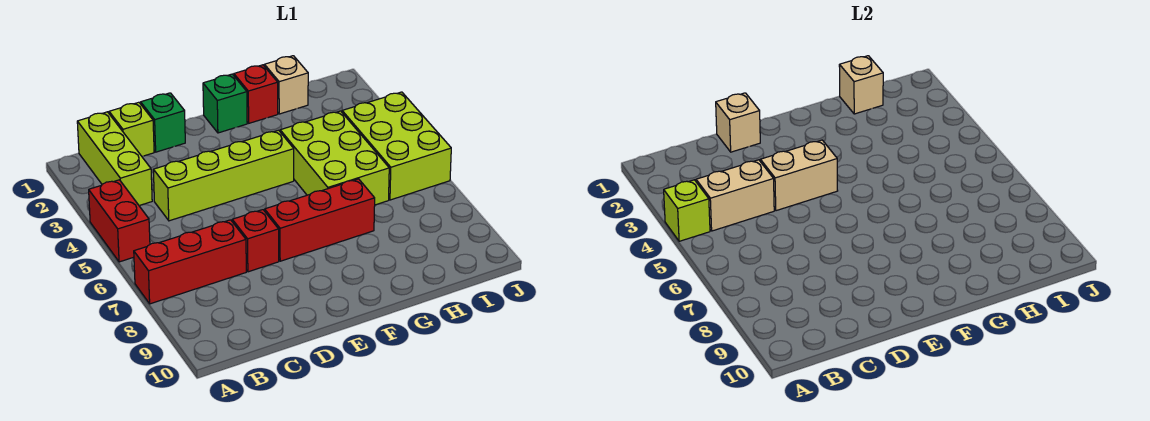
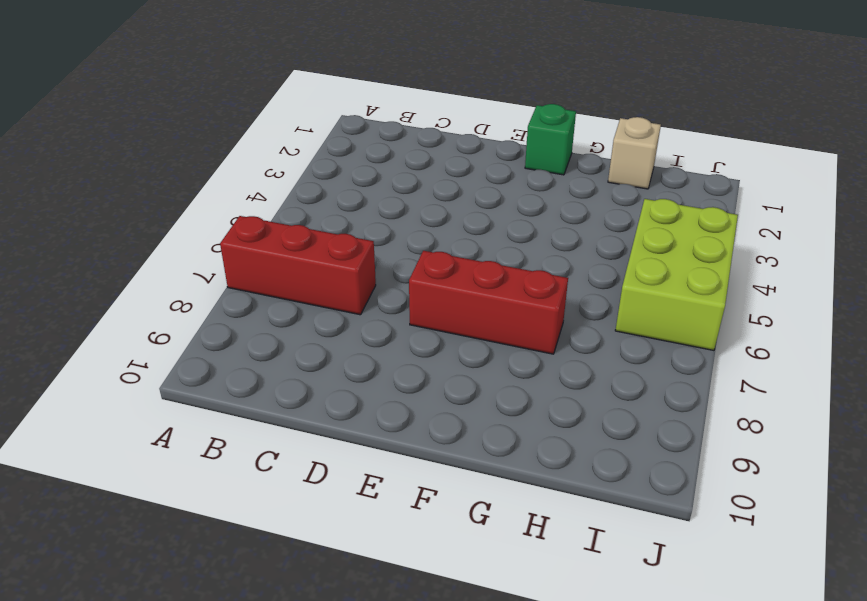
none -> red 1x2 brick [89,180,150,262]
none -> lime 1x3 brick [77,112,152,206]
none -> lime 1x1 brick [109,102,154,156]

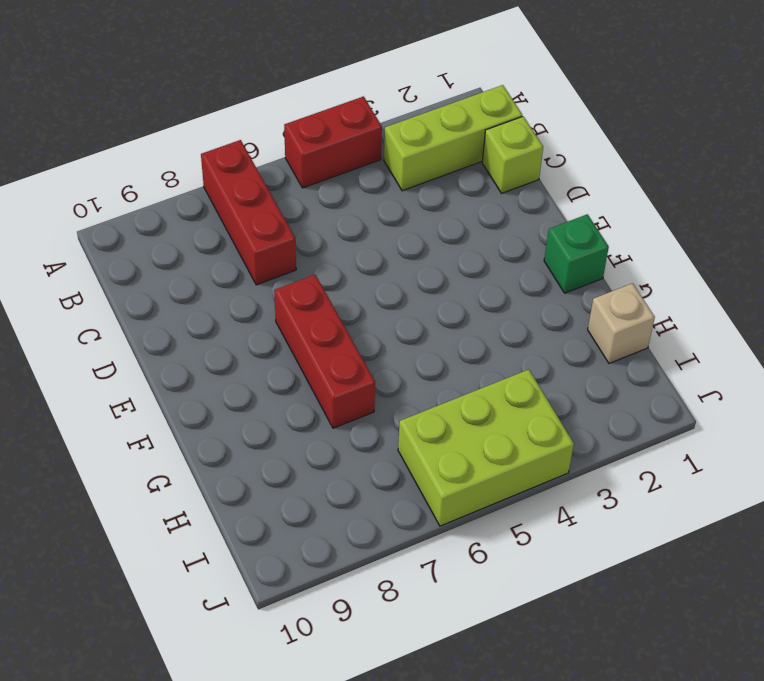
none -> lime 1x4 brick [153,130,294,221]
none -> green 1x1 brick [141,93,185,152]
none -> red 1x1 brick [232,210,279,272]

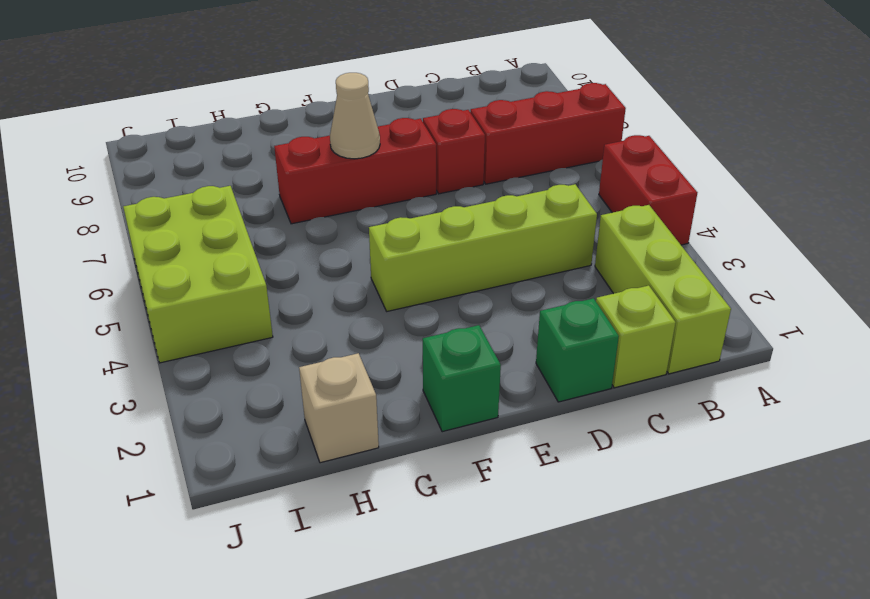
tan 1x1 cone [330,73,380,159] -> none
none -> red 1x1 brick [234,65,278,123]
none -> lime 2x3 brick [280,111,389,205]
none -> lime 1x1 brick [664,180,710,241]

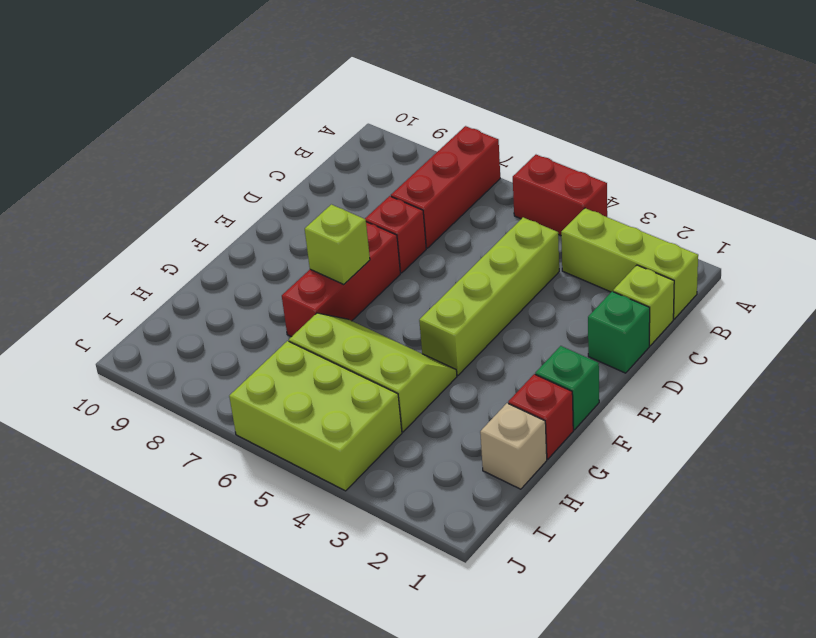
lime 1x1 brick [305,204,370,284] -> lime 1x1 brick moved to [664,180,710,241]
lime 2x3 slope [289,313,457,432] -> lime 2x3 brick [280,111,389,205]
none -> tan 1x2 brick [696,160,774,231]
none -> tan 1x1 brick [716,93,760,152]
none -> tan 1x2 brick [760,140,838,211]

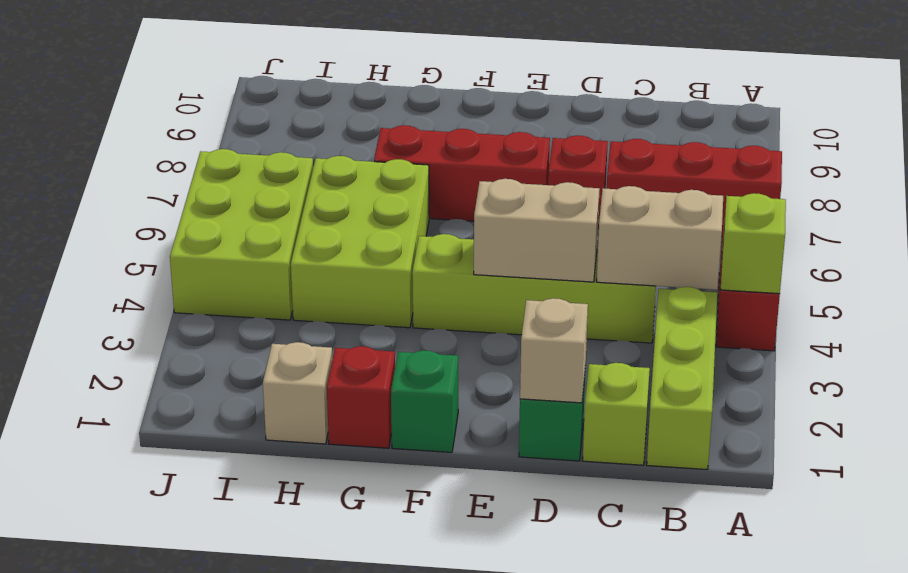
none -> tan 1x1 brick [839,56,883,114]

